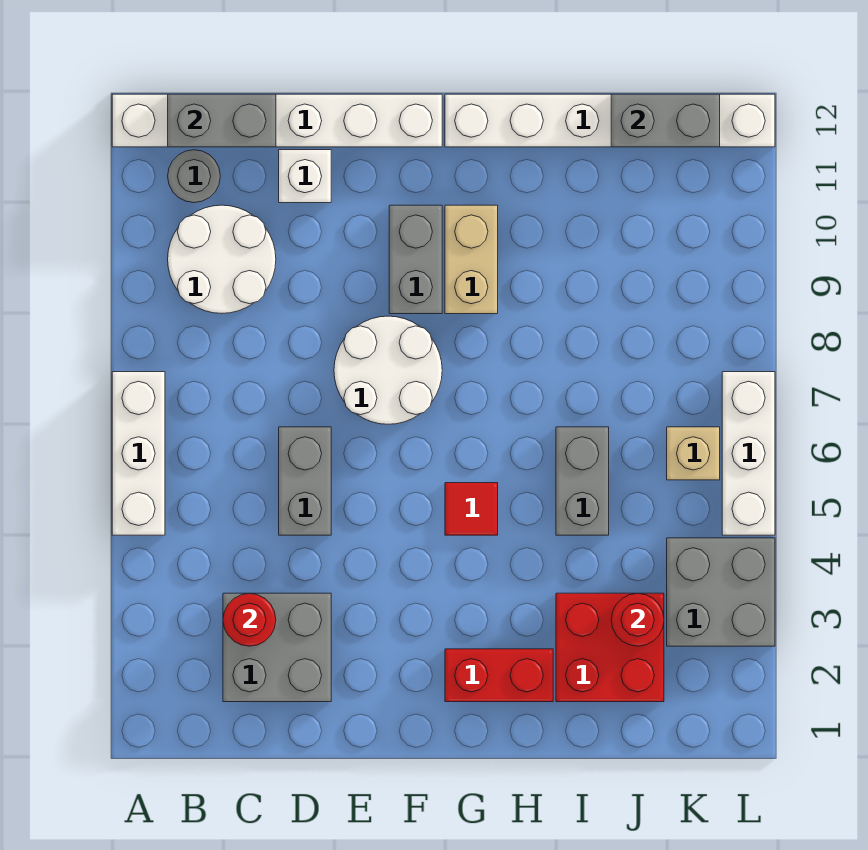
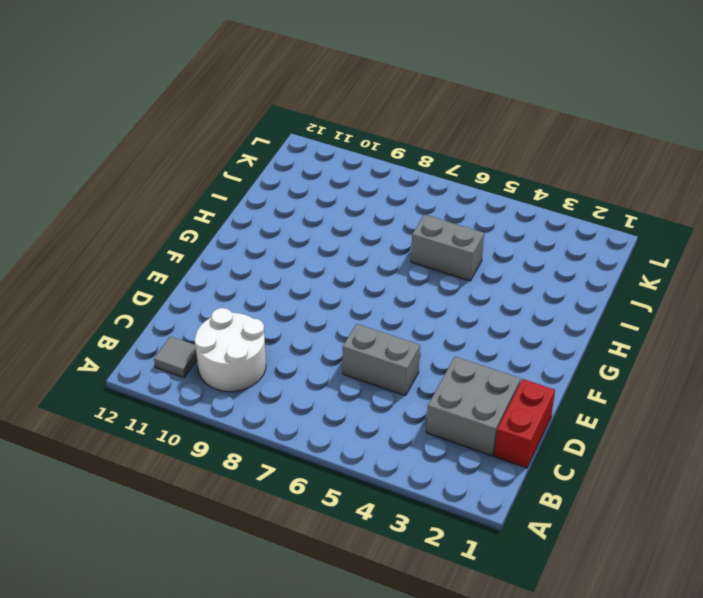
grey 1x1 tile [154,336,197,378] -> grey 1x1 round brick [168,150,220,203]
red 1x2 brick [494,379,555,468] -> red 1x2 brick moved to [445,649,553,702]
none -> white 1x3 brick [112,372,165,535]
none -> white 1x6 brick [112,94,442,147]
none -> white 1x1 brick [279,150,331,203]

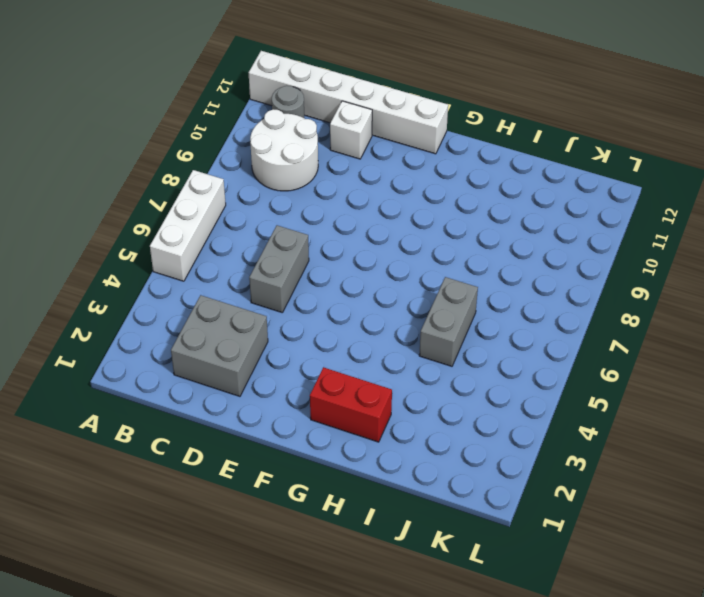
none -> white 2x2 round brick [334,316,442,424]
none -> grey 1x2 brick [389,205,442,314]
none -> red 1x1 tile [445,483,498,535]

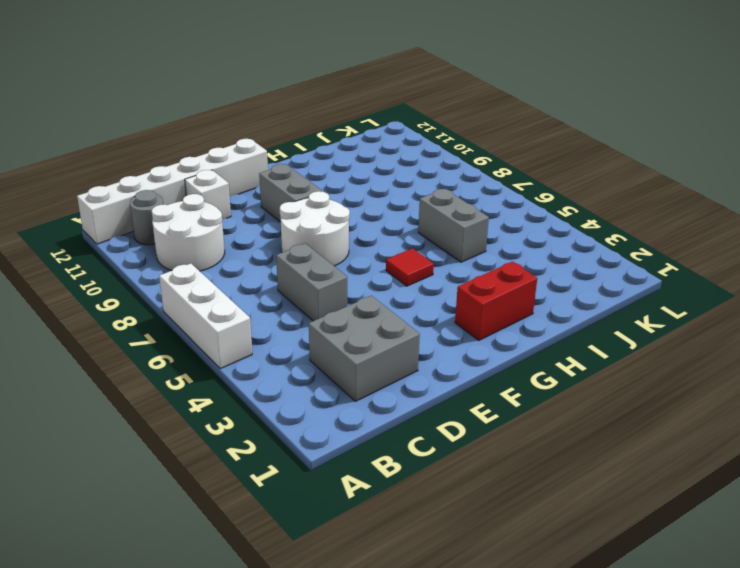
none -> tan 1x2 brick [445,205,498,314]
none -> white 1x6 brick [445,94,775,147]
none -> red 2x2 brick [556,593,664,702]

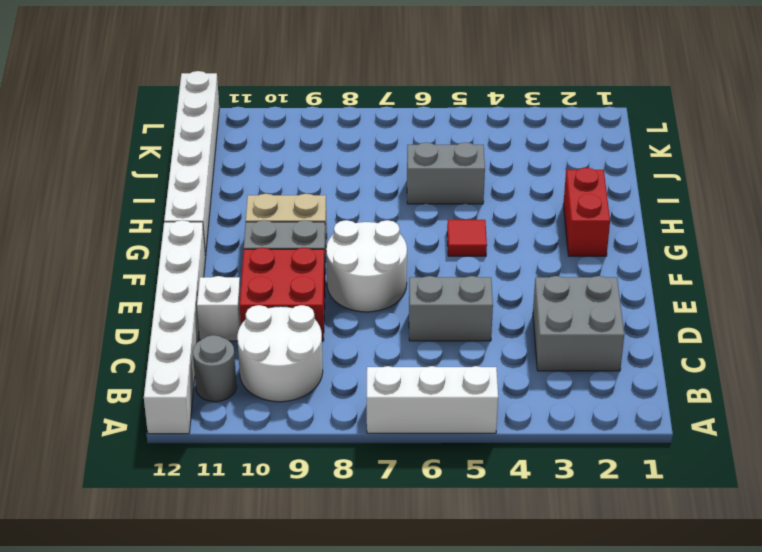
red 2x2 brick [240,248,325,341] -> red 2x2 brick moved to [556,593,664,702]
none -> grey 2x2 brick [667,538,775,646]
none -> tan 1x1 brick [667,427,720,480]
none -> white 1x3 brick [722,372,775,535]

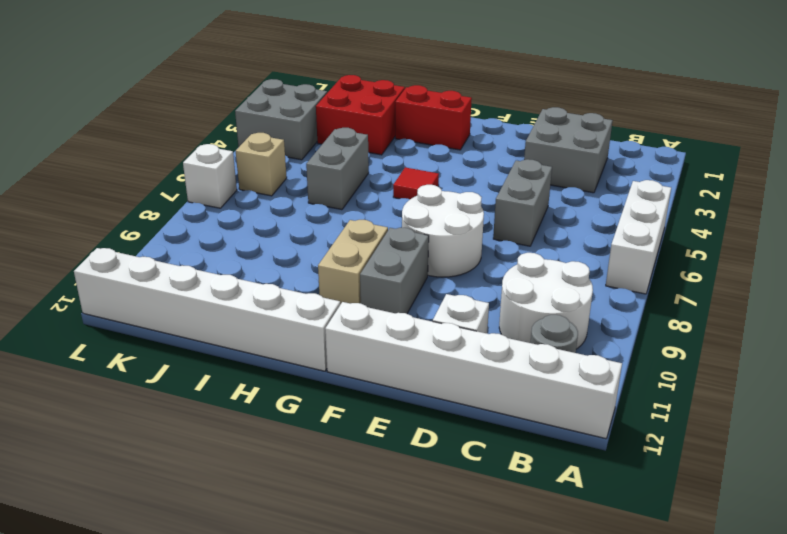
white 1x1 brick [183,144,237,208] -> white 1x3 brick [722,372,775,535]
none -> grey 1x2 brick [168,94,276,147]
none -> red 1x1 round brick [223,593,276,646]
none -> red 1x1 round brick [611,594,664,646]

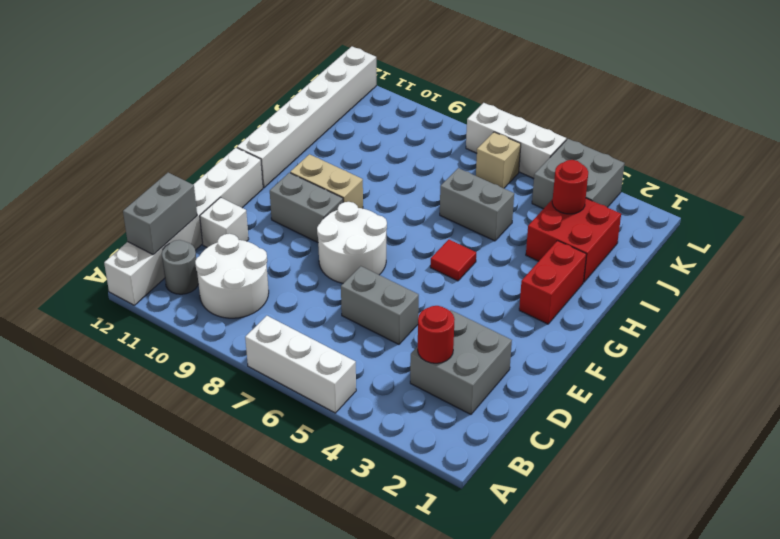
none -> grey 1x2 brick [611,94,720,147]

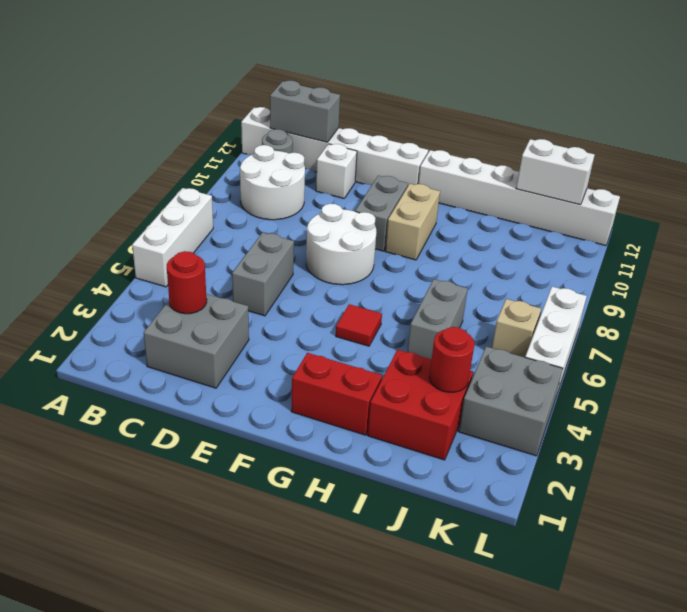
white 1x2 brick [516,139,595,205] -> grey 1x2 brick [611,94,720,147]

